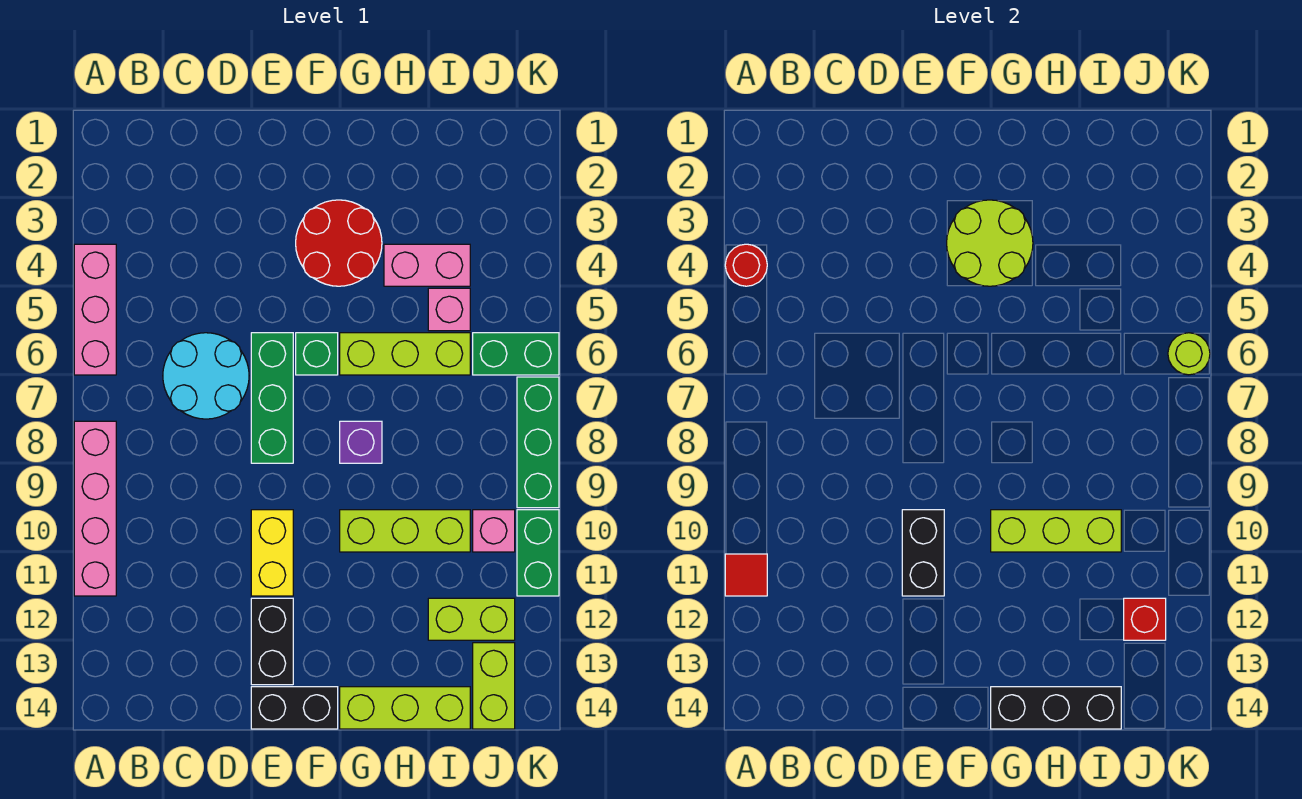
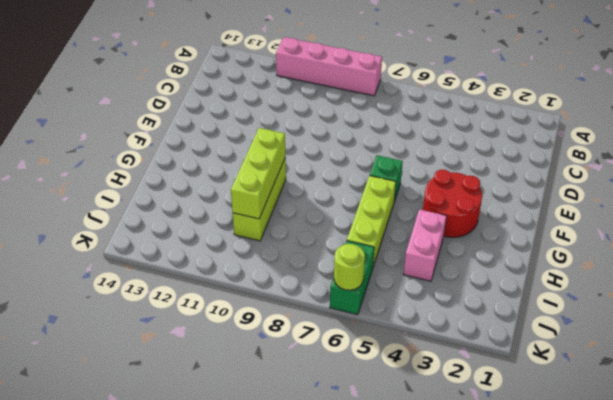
none -> pink 1x3 brick [74,244,116,375]
none -> cyan 2x2 round brick [163,333,249,419]
none -> green 1x3 brick [251,333,293,463]

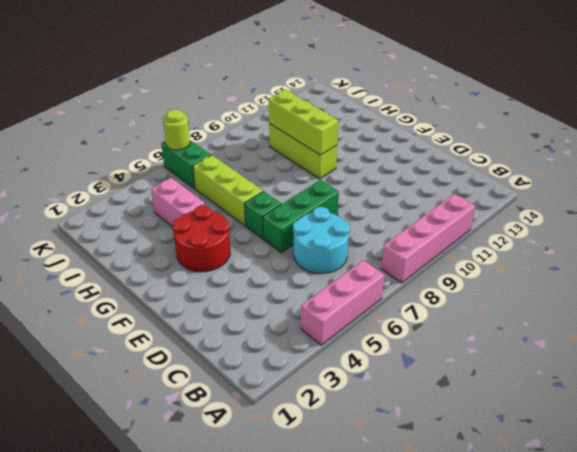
none -> yellow 1x2 brick [251,510,293,596]
none -> black 1x2 brick [251,598,293,685]
none -> black 1x2 brick [251,687,338,729]

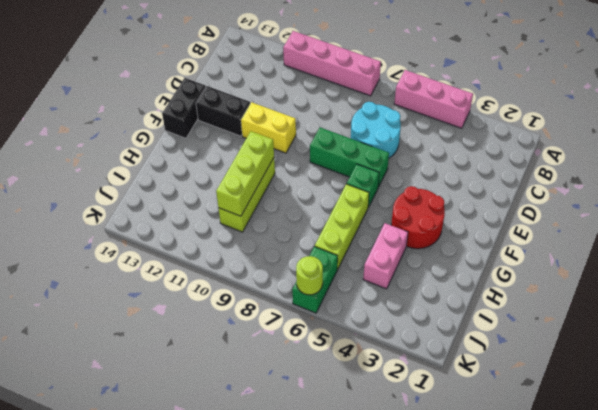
none -> purple 1x1 brick [340,421,382,463]
none -> lime 1x3 brick [340,687,470,729]
none -> pink 1x1 brick [428,288,470,331]

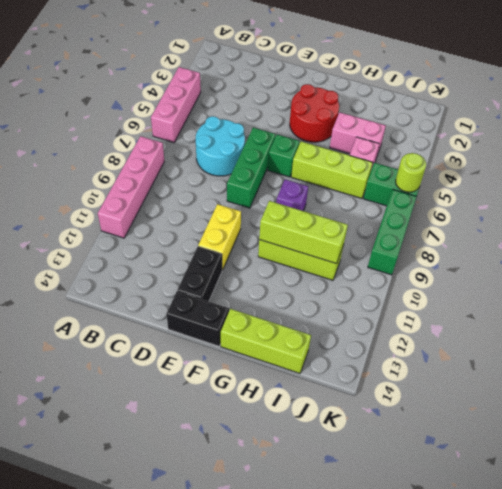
none -> lime 1x2 brick [428,598,515,640]
none -> pink 1x1 brick [473,510,515,552]
none -> lime 1x2 brick [473,643,515,729]

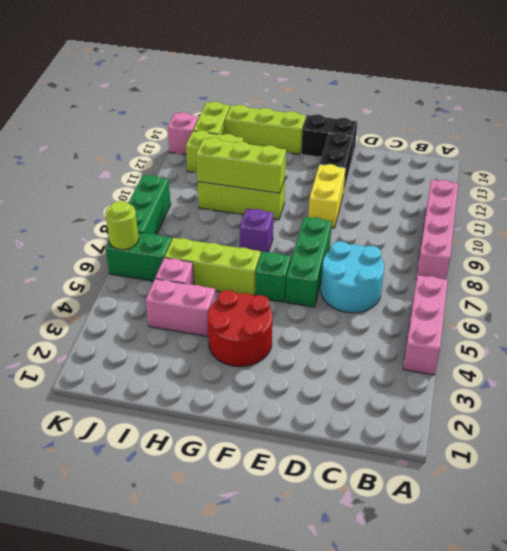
pink 1x1 brick [168,112,199,155] -> pink 1x1 brick moved to [473,510,515,552]
none -> green 1x2 brick [517,510,559,596]
none -> red 1x1 round brick [725,244,767,286]
none -> red 1x1 tile [725,554,767,596]

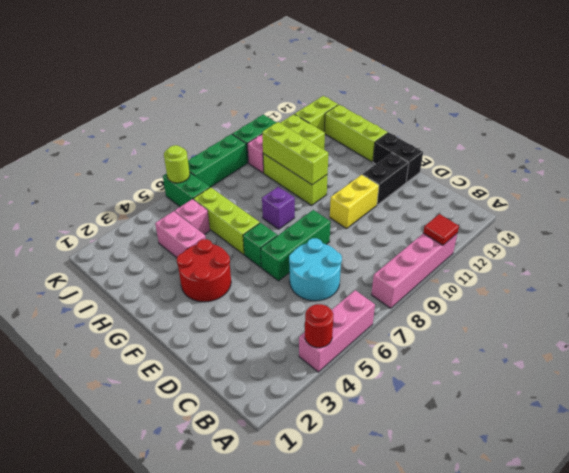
none -> black 1x2 brick [902,510,944,596]
none -> lime 2x2 round brick [947,200,1033,286]
none -> black 1x3 brick [991,687,1121,729]

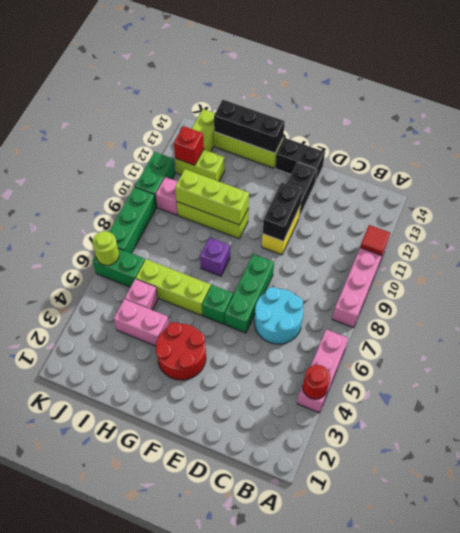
none -> lime 2x2 round brick [947,200,1033,286]

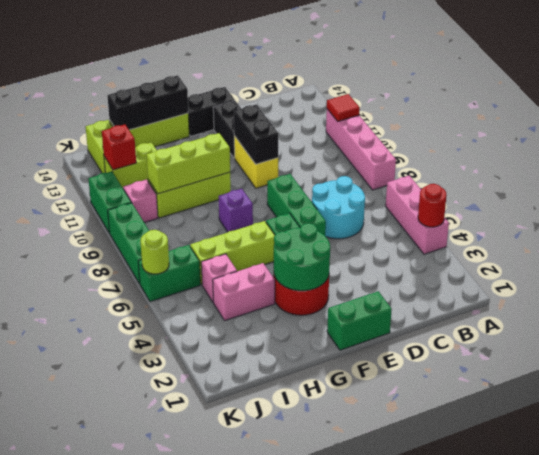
green 1x2 brick [327,291,392,350] -> none
green 2x2 round brick [274,223,330,291] -> lime 2x2 round brick [947,200,1033,286]

